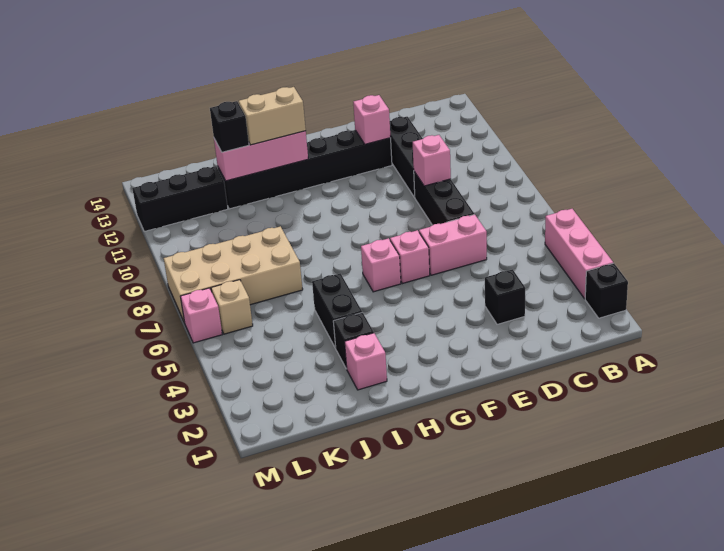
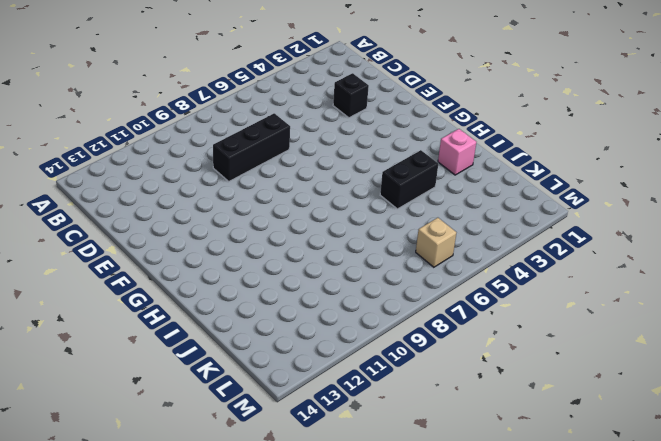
none -> black 1x1 brick [585,263,628,318]
none -> pink 1x3 brick [545,209,613,299]
none -> pink 1x2 brick [419,214,487,275]

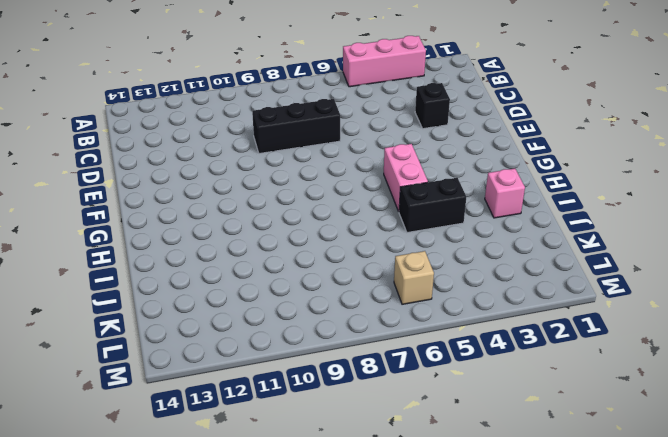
pink 1x2 brick [384,144,428,211] -> pink 1x2 brick moved to [419,214,487,275]
none -> black 1x1 brick [585,263,628,318]
none -> black 1x3 brick [390,117,423,197]
none -> black 1x6 brick [218,130,392,209]

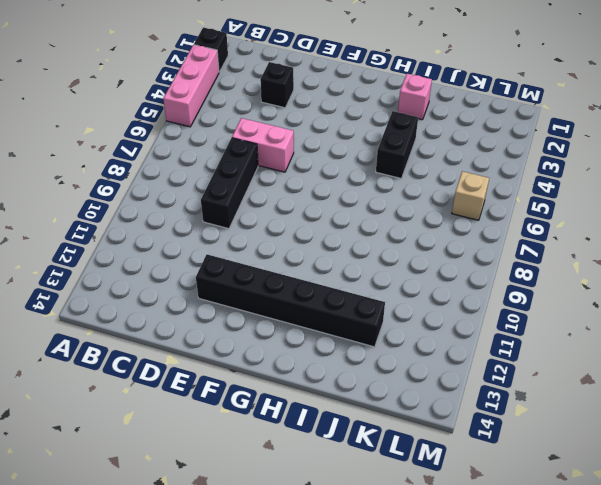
none -> black 1x3 brick [390,117,423,197]
none -> pink 1x1 brick [390,230,430,284]
none -> pink 1x1 brick [361,238,401,292]

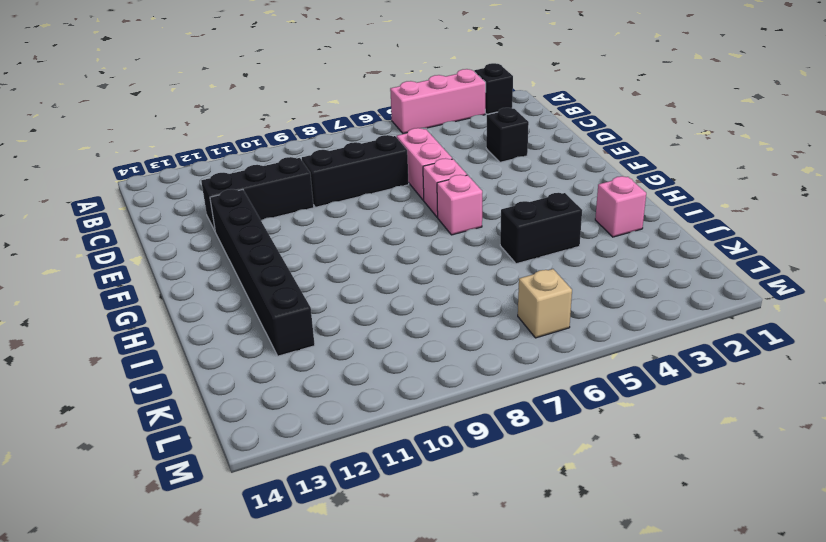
none -> black 1x1 brick [333,312,374,369]
none -> tan 2x4 brick [164,226,303,323]
none -> black 1x3 brick [132,166,228,231]

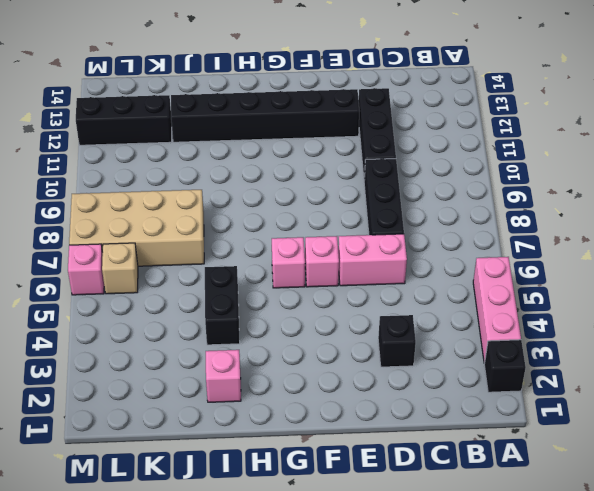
none -> black 1x1 brick [333,312,374,369]
none -> pink 1x1 brick [413,135,451,186]
none -> pink 1x1 brick [353,95,391,144]

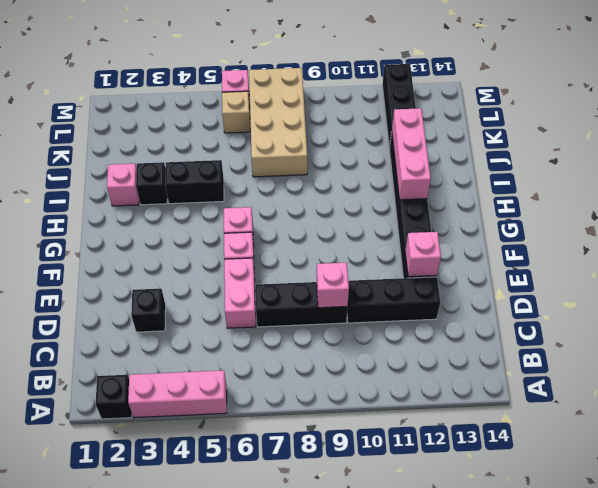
none -> tan 1x2 brick [239,87,306,145]
none -> black 1x1 brick [210,101,249,152]

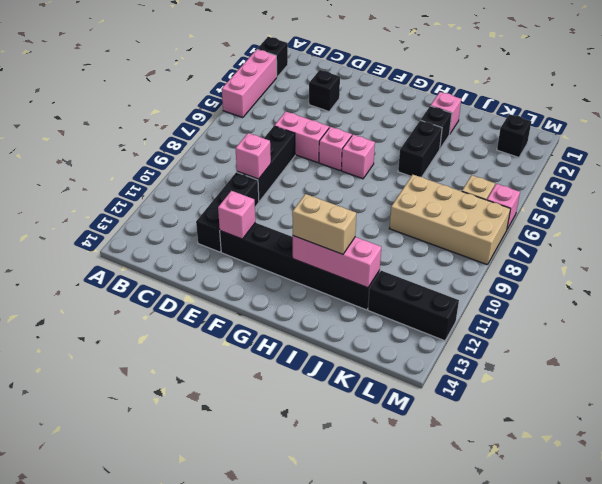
black 1x1 brick [497,114,531,157] -> black 1x1 brick moved to [210,101,249,152]

